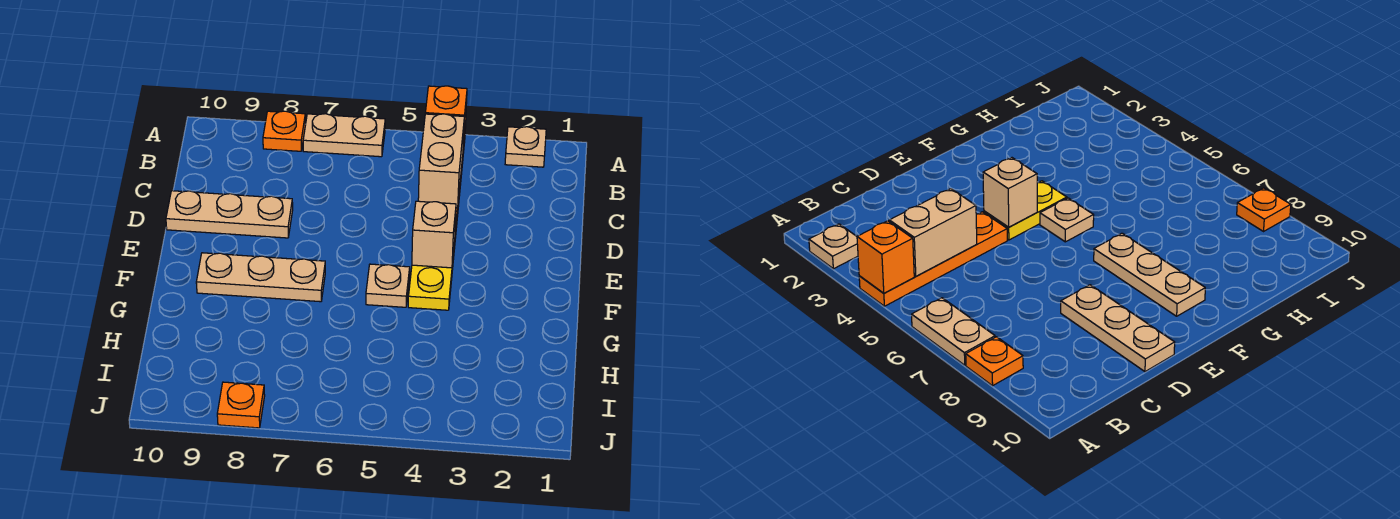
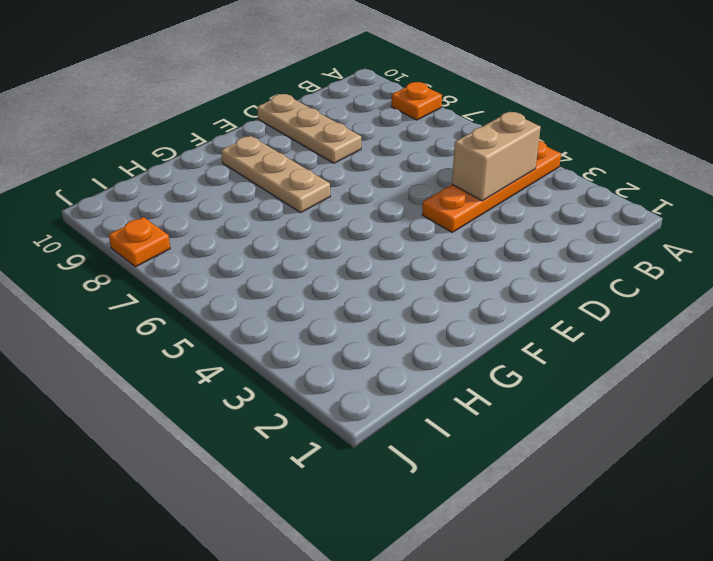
none -> tan 1x1 plate [505,127,546,167]
none -> tan 1x2 plate [303,114,385,157]
none -> yellow 1x2 plate [408,243,455,310]

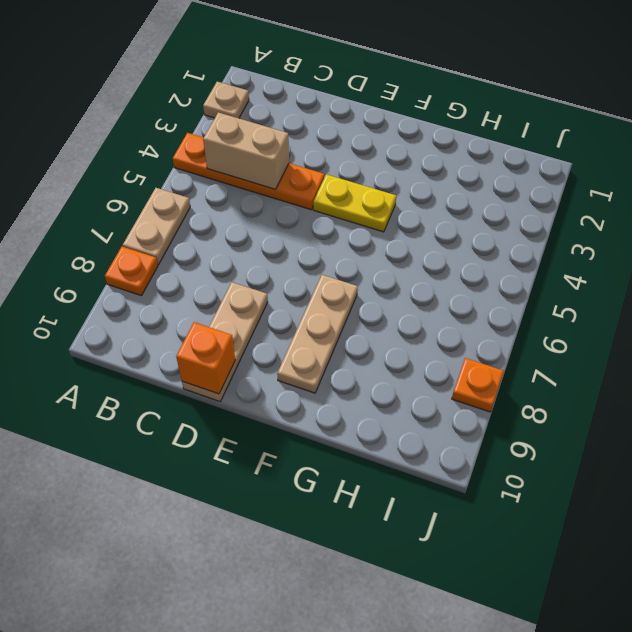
orange 1x1 brick [176,322,235,394] -> orange 1x1 brick moved to [425,86,467,146]
none -> tan 1x1 plate [366,264,410,307]
none -> tan 1x1 brick [412,201,456,268]

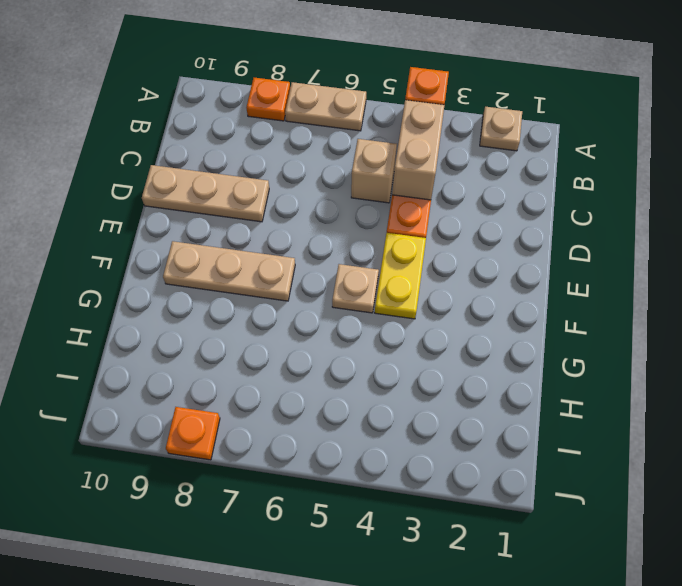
tan 1x1 brick [351,139,397,203] -> tan 1x1 brick moved to [412,201,456,268]

